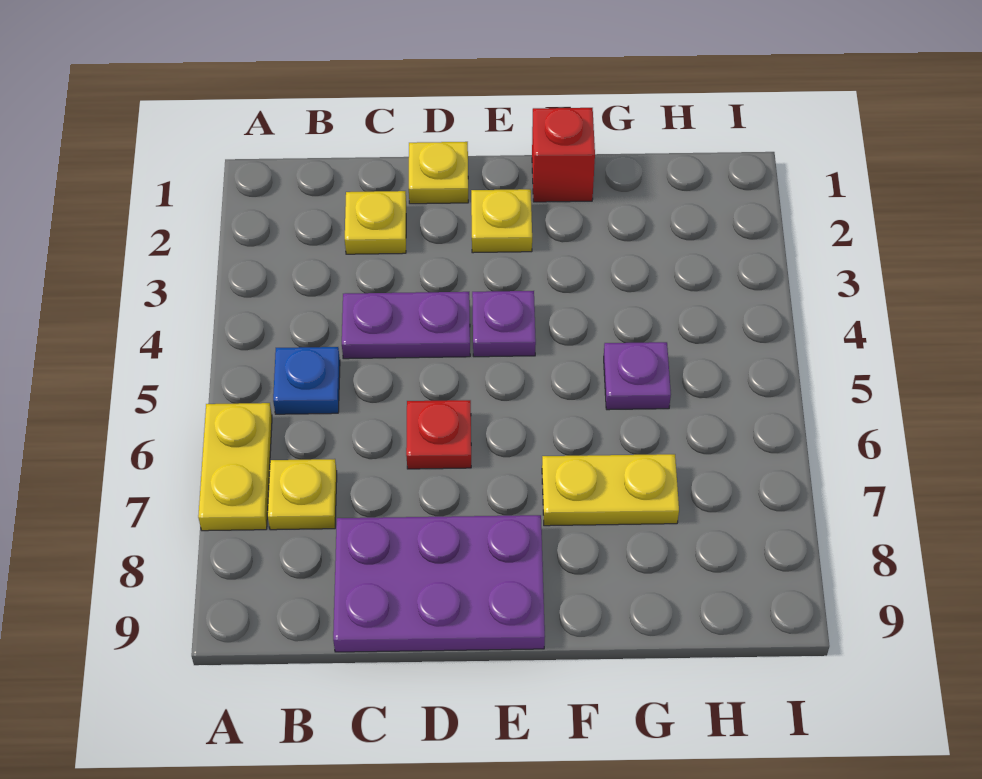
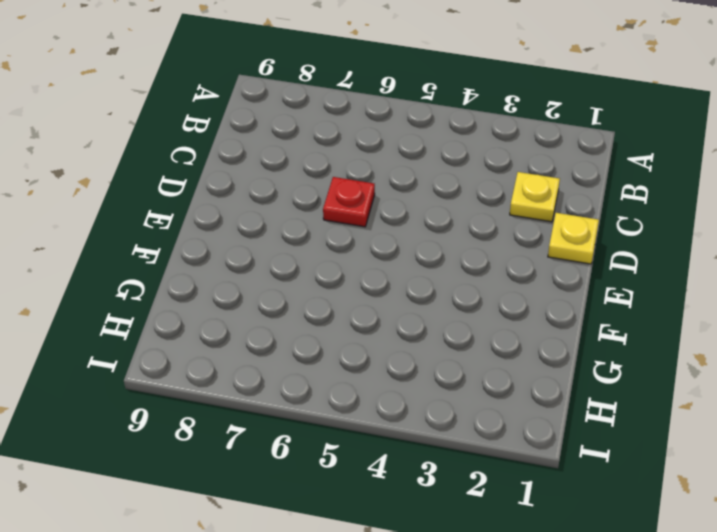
none -> yellow 1x2 plate [198,403,272,531]
none -> blue 1x1 plate [273,347,340,414]
none -> yellow 1x1 plate [268,459,337,530]

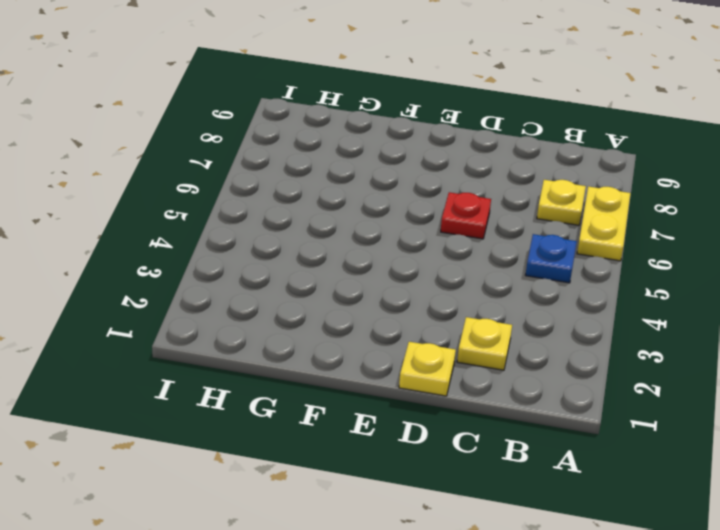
none -> purple 1x2 plate [342,292,470,359]
none -> purple 2x3 plate [333,515,545,652]
none -> yellow 1x1 plate [471,189,532,253]

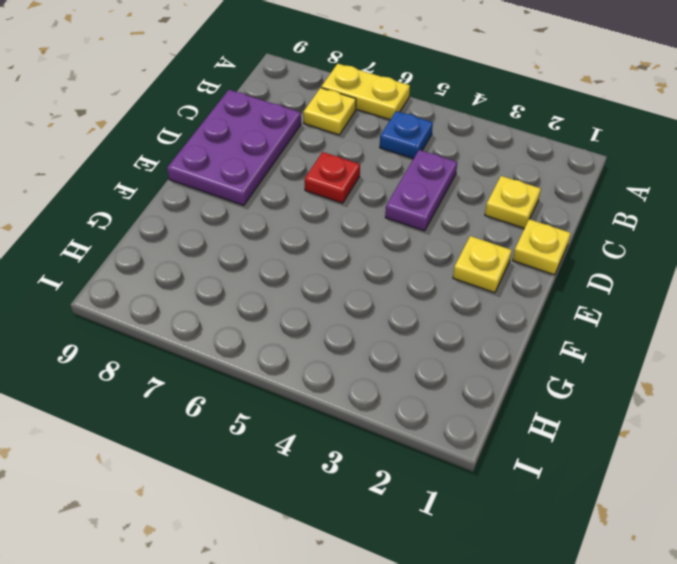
none -> purple 1x1 plate [472,291,536,357]
none -> red 1x1 brick [532,108,595,202]
none -> yellow 1x2 plate [542,454,679,526]

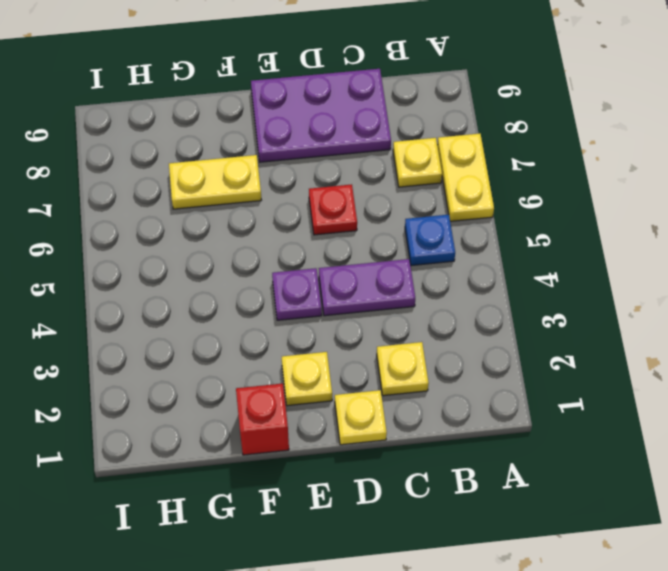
none -> purple 1x1 plate [604,342,671,410]

